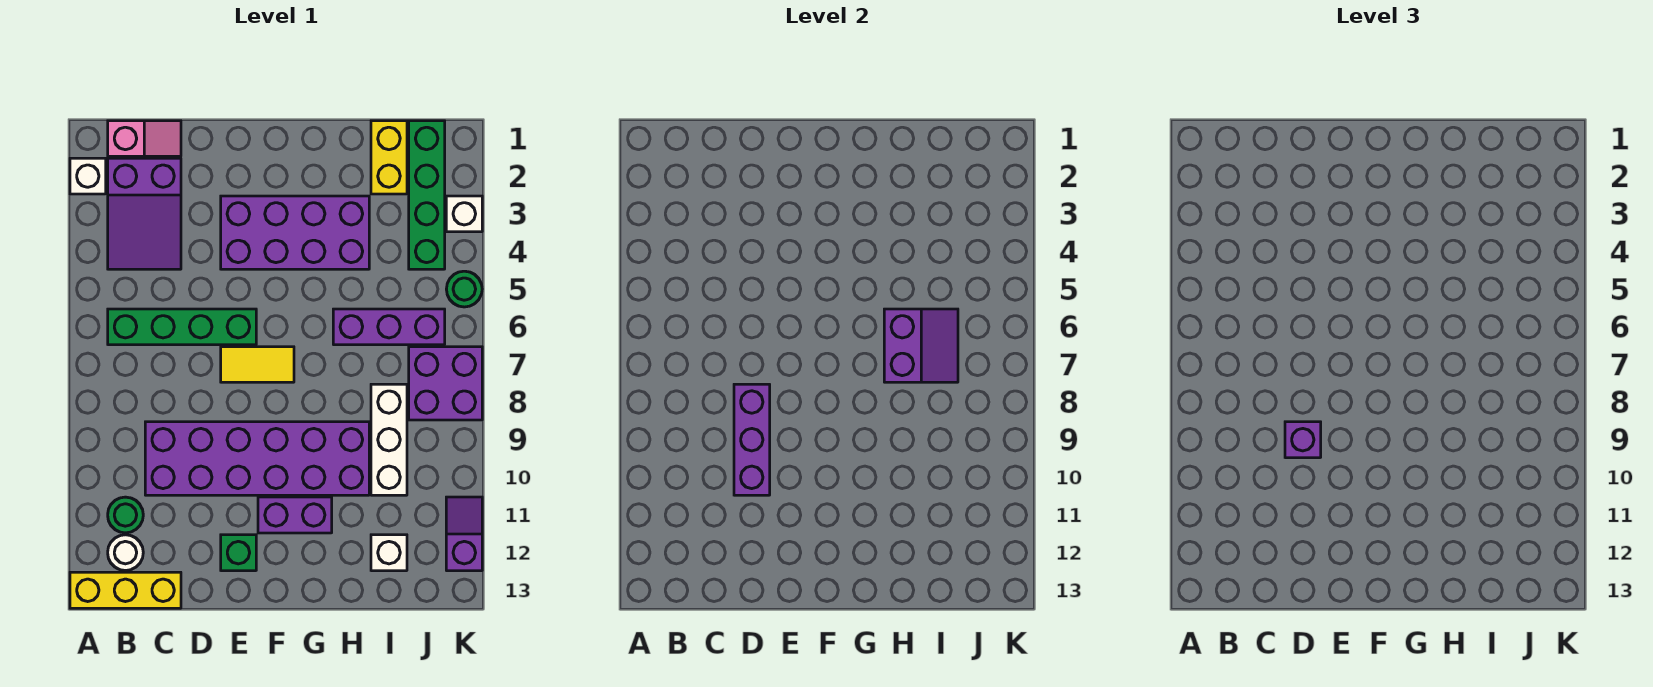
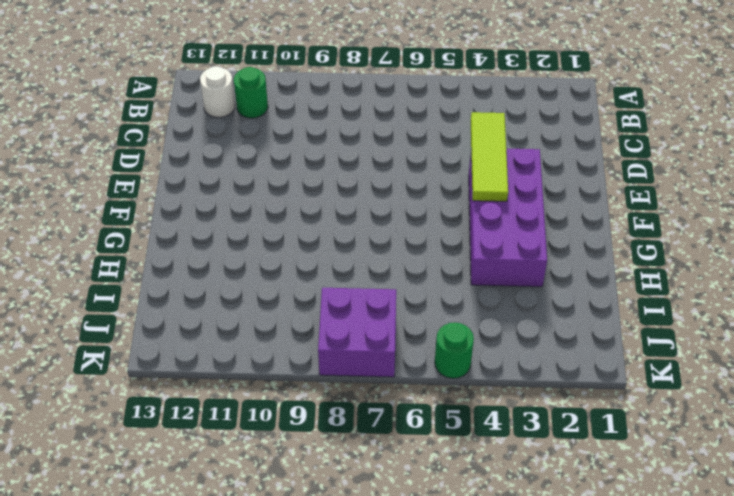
lime 1x3 tile [471,112,508,201] -> none
none -> white 1x1 brick [70,158,106,194]
none -> yellow 1x3 brick [70,572,181,608]
none -> pink 1x2 slope [108,121,181,156]

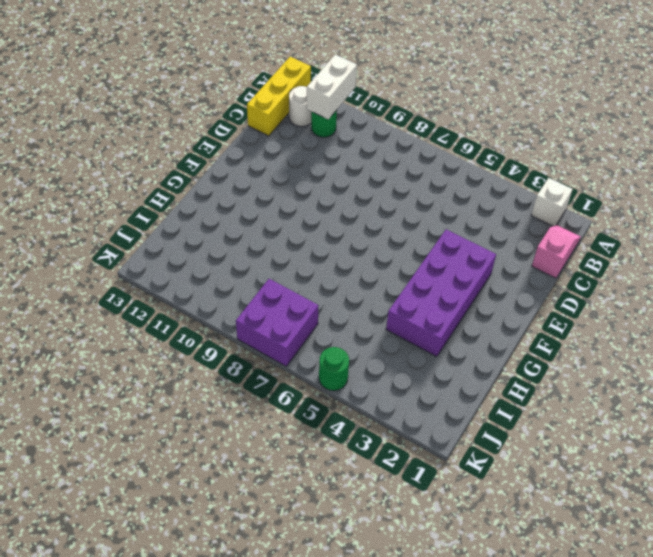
white 1x2 brick [307,54,357,119] -> none
pink 1x2 slope [532,225,581,278] -> pink 1x2 slope turned to [108,121,181,156]
none -> purple 2x3 slope [108,158,181,269]
none -> green 1x4 brick [108,309,256,345]
none -> purple 2x6 brick [145,422,369,495]

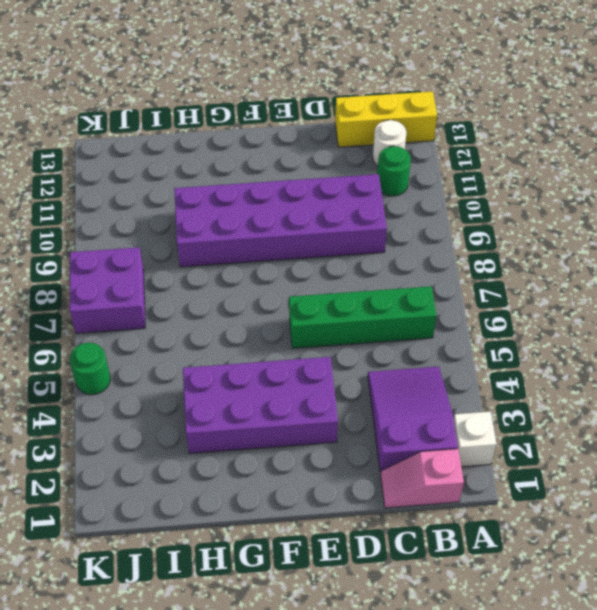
none -> yellow 1x2 tile [221,347,294,382]
none -> green 1x1 brick [221,535,256,571]
none -> purple 1x2 brick [258,497,332,533]

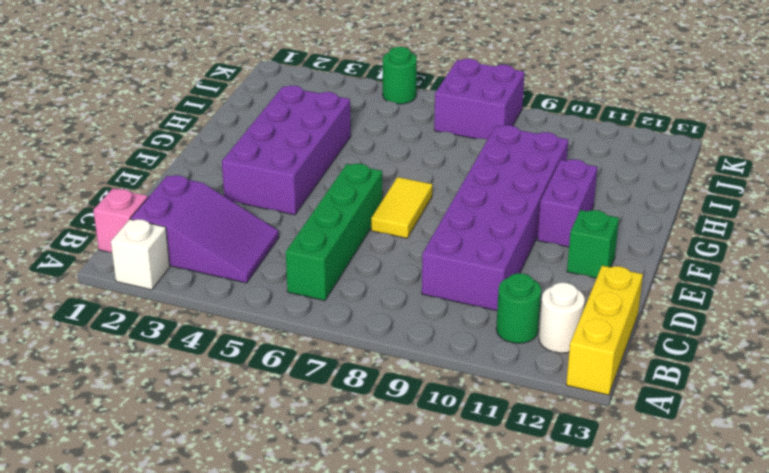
none -> purple 1x3 brick [333,309,445,345]
none -> yellow 1x2 brick [371,121,407,194]
none -> white 1x3 brick [371,384,407,495]

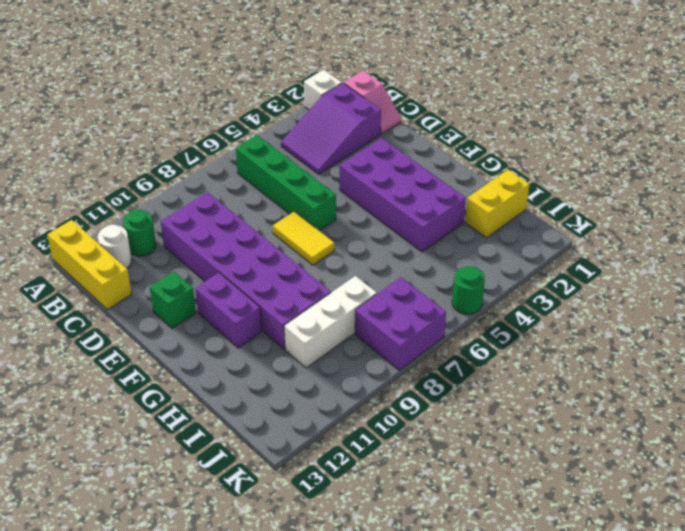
none -> purple 1x3 brick [333,309,445,345]
none -> white 1x1 brick [371,535,407,571]
none -> green 1x4 brick [409,121,445,269]

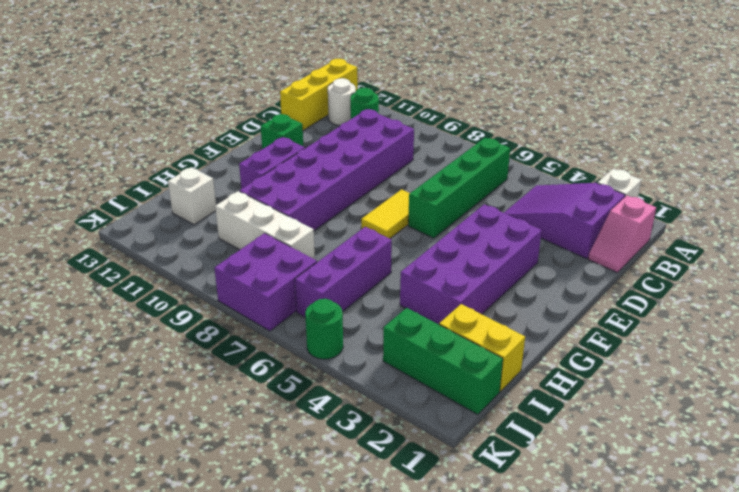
green 1x3 brick [383,308,503,415] -> green 1x4 brick [409,121,445,269]
none -> white 1x1 brick [446,196,482,232]
none -> purple 1x2 slope [446,497,482,571]
none -> purple 1x3 brick [734,384,770,495]

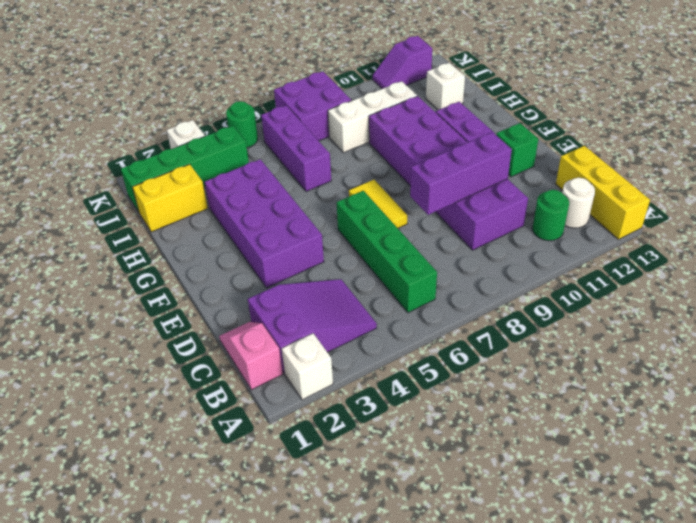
none -> purple 2x2 slope [884,309,958,382]
none -> purple 1x1 brick [1285,422,1321,458]

